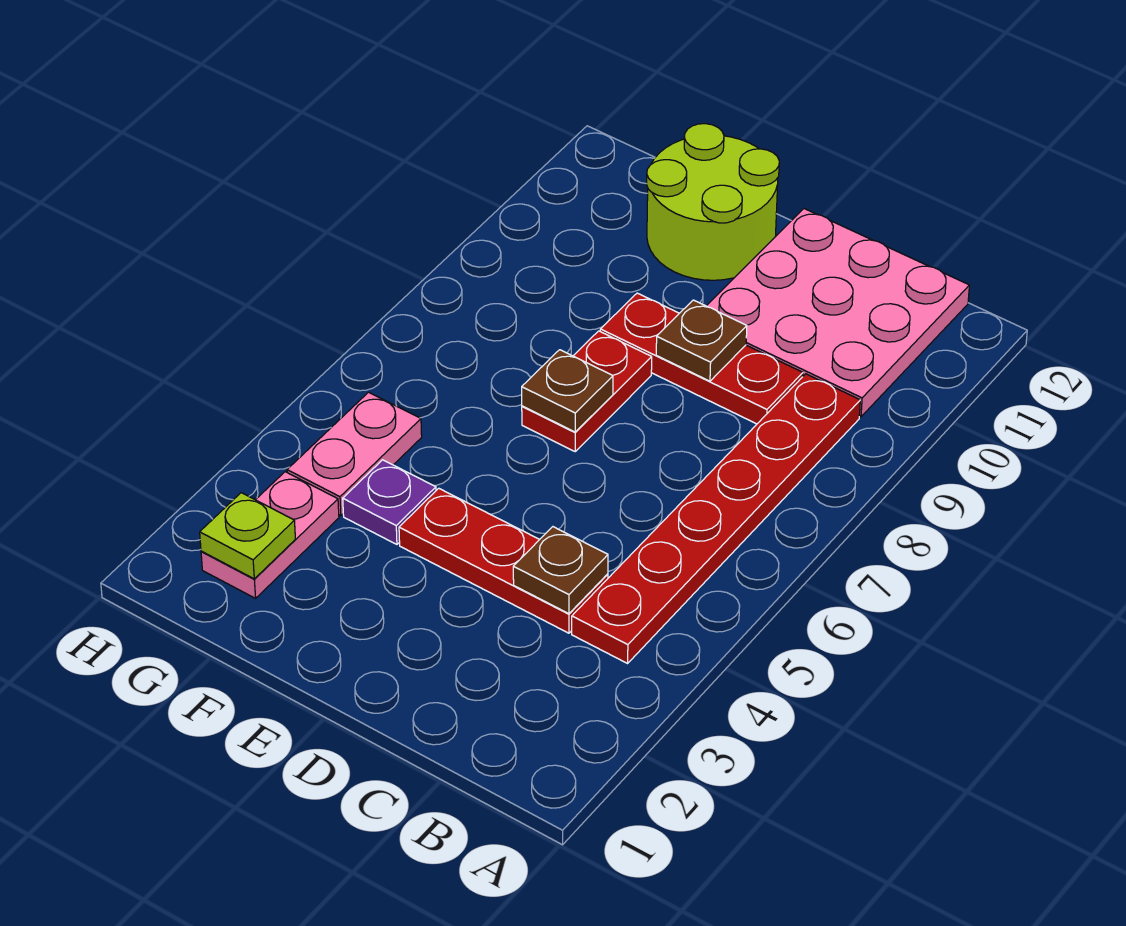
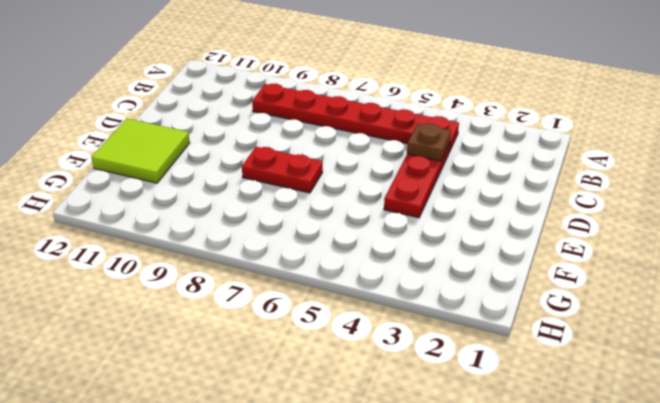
lime 2x2 tile [91,119,190,183] -> lime 2x2 round brick [647,124,779,280]
none -> pink 3x3 plate [707,209,969,417]
none -> red 1x3 plate [600,293,803,424]
none -> purple 1x1 plate [343,460,436,544]

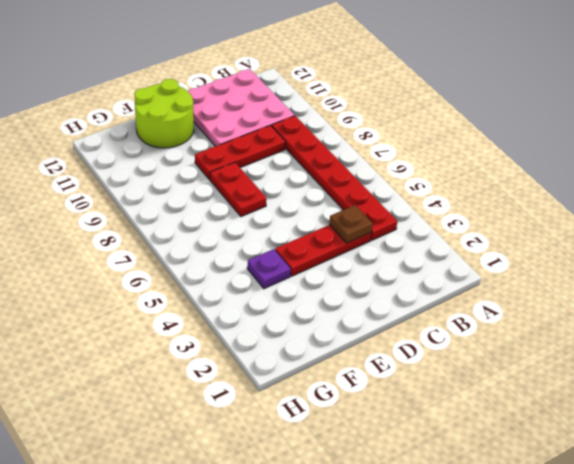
none -> pink 1x2 plate [201,472,339,598]
none -> pink 1x2 plate [287,392,422,516]
none -> brown 1x1 plate [656,300,747,381]

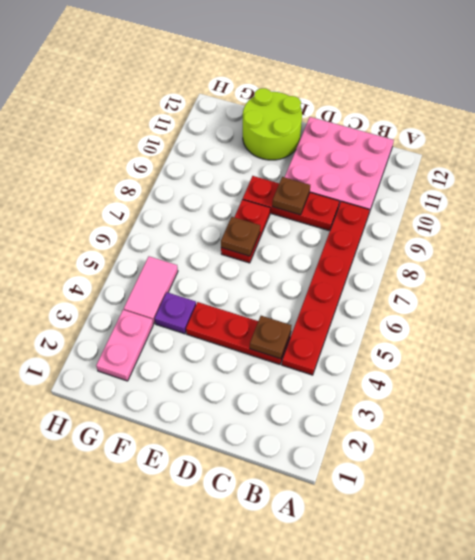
pink 1x2 tile [124,256,178,324] -> pink 1x2 plate [287,392,422,516]
none -> lime 1x1 plate [200,493,295,579]

